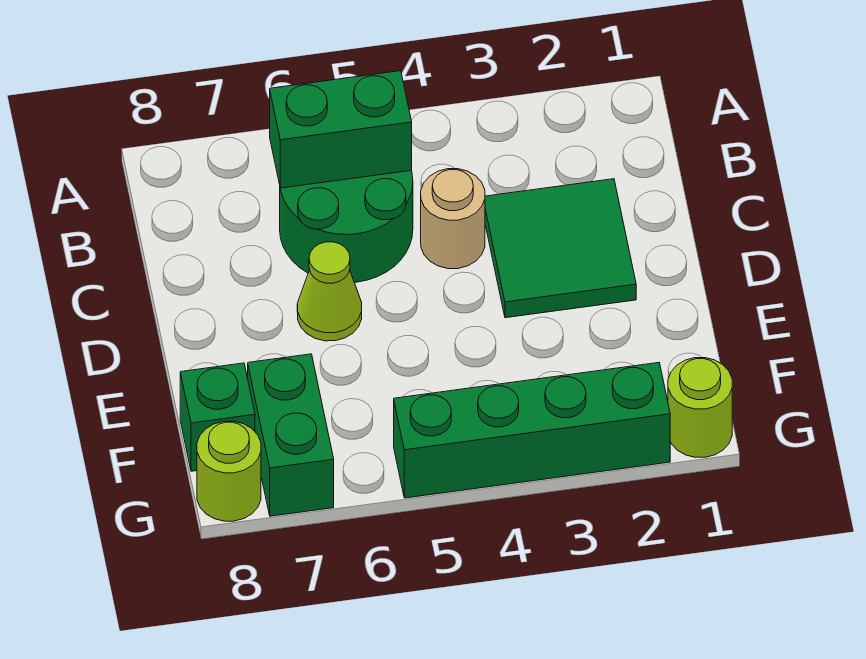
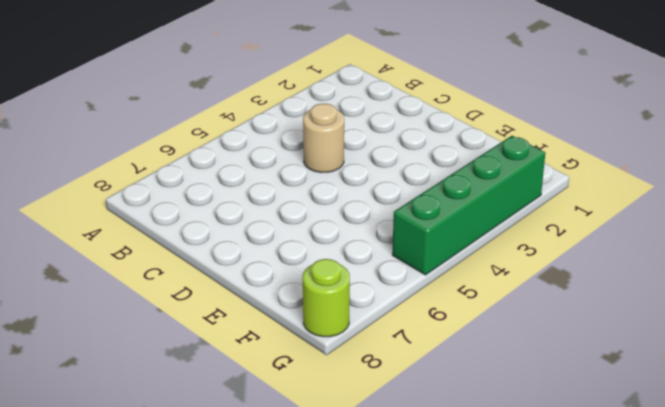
none -> green 2x2 round brick [280,171,413,282]
none -> green 2x2 tile [485,179,636,318]

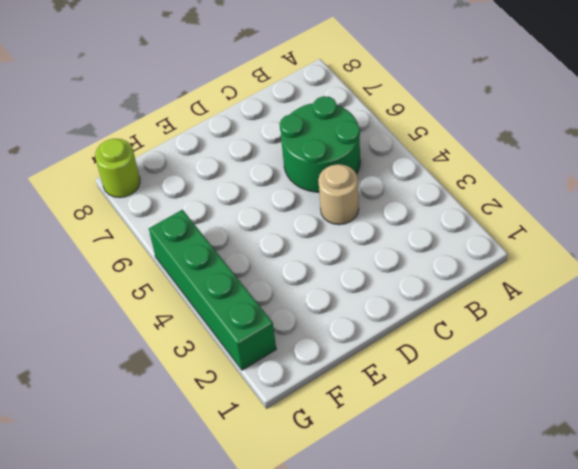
none -> green 2x2 tile [485,179,636,318]
none -> lime 1x1 cone [297,242,362,341]

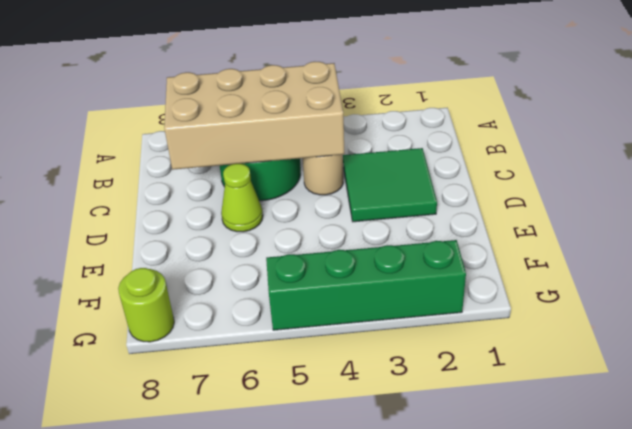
tan 2x4 brick [164,62,345,170] -> green 1x2 brick [270,71,412,188]
none -> green 1x2 brick [248,354,334,516]
none -> green 1x1 brick [180,363,255,471]

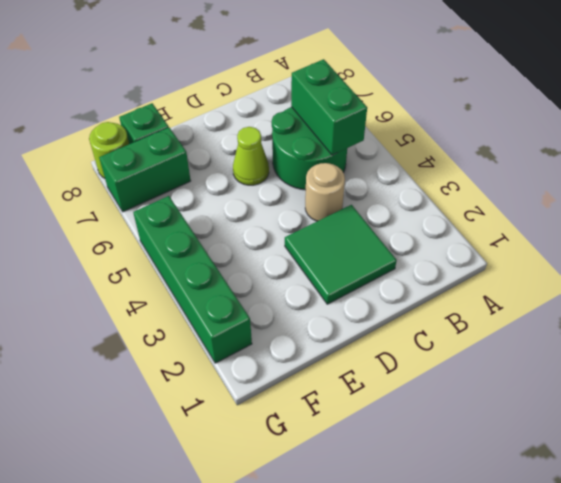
none -> lime 1x1 round brick [668,358,732,457]

